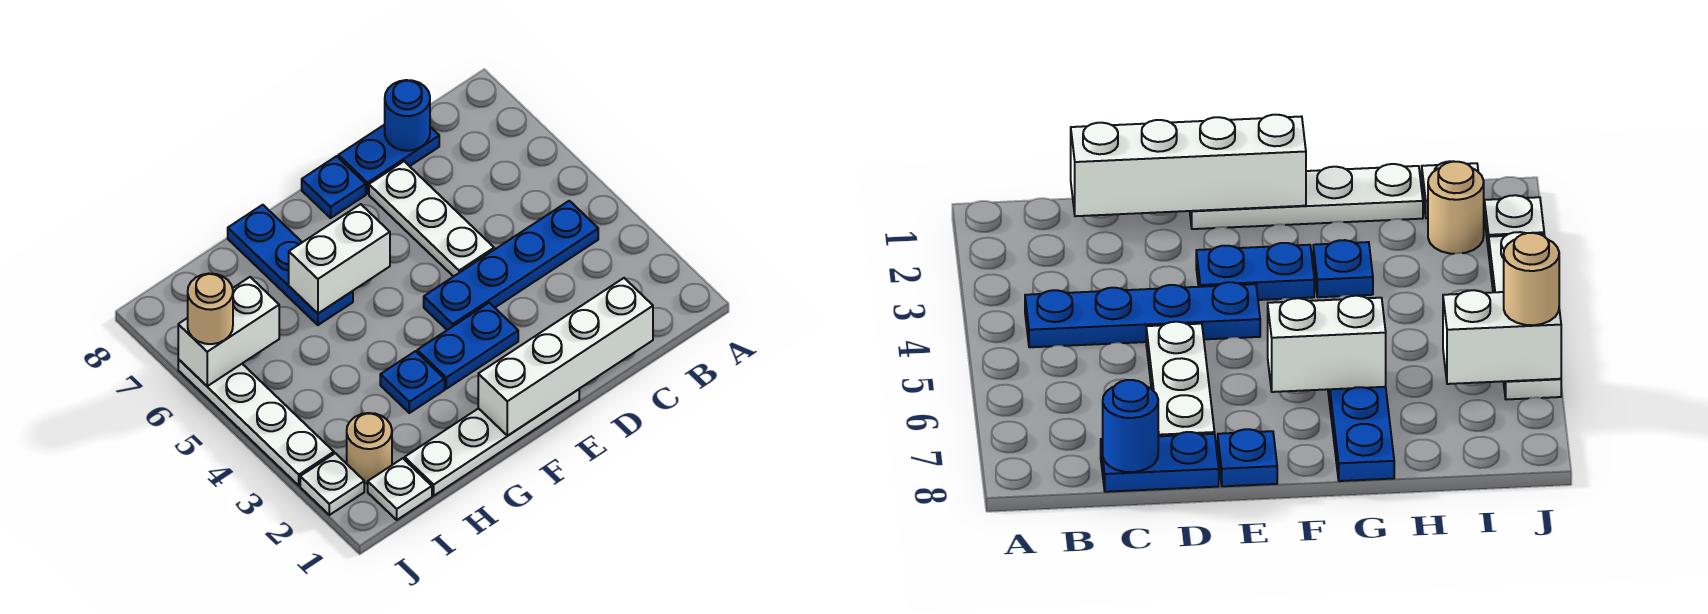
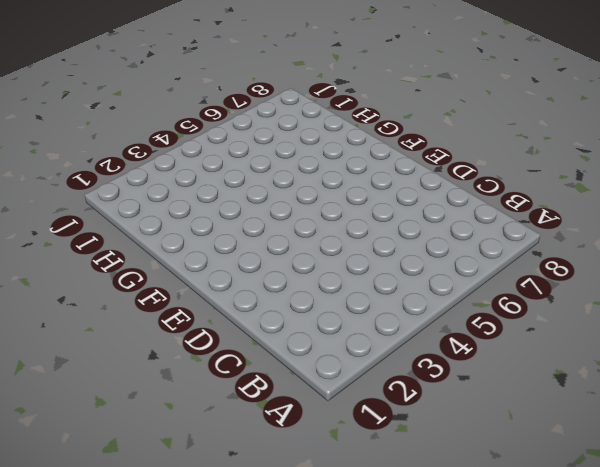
none -> blue 1x4 plate [424,201,598,330]
none -> blue 1x2 plate [338,125,439,194]
none -> white 1x3 plate [369,161,494,277]

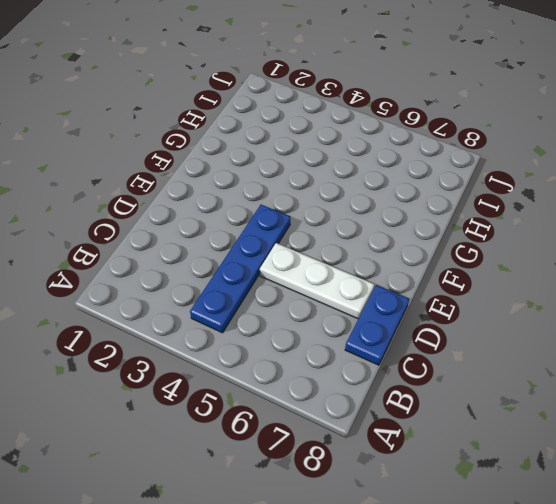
none -> white 1x4 plate [405,389,579,496]
none -> blue 1x2 plate [417,303,518,389]
none -> blue 1x1 plate [302,156,366,218]

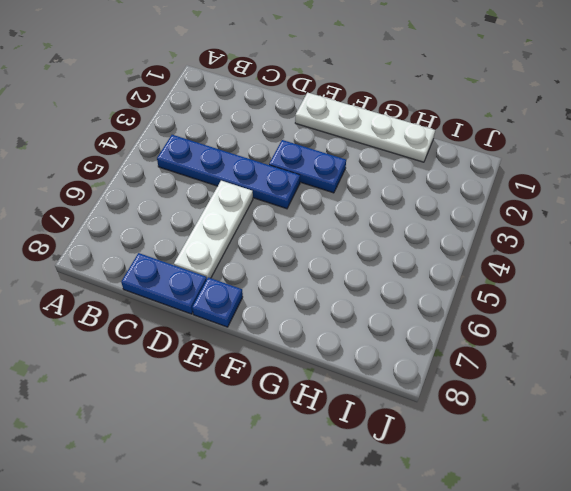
none -> blue 1x1 plate [380,351,445,413]
none -> blue 1x3 plate [228,205,353,325]
none -> white 1x1 plate [368,458,432,520]

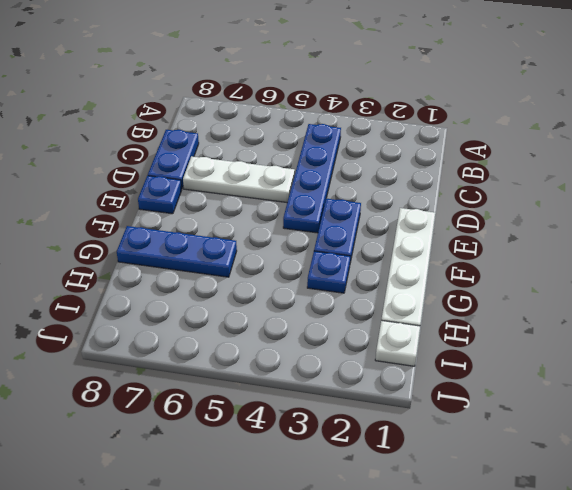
none -> tan 1x1 round brick [347,413,392,483]
none -> white 1x1 plate [300,453,364,515]
none -> white 1x4 plate [178,359,334,486]

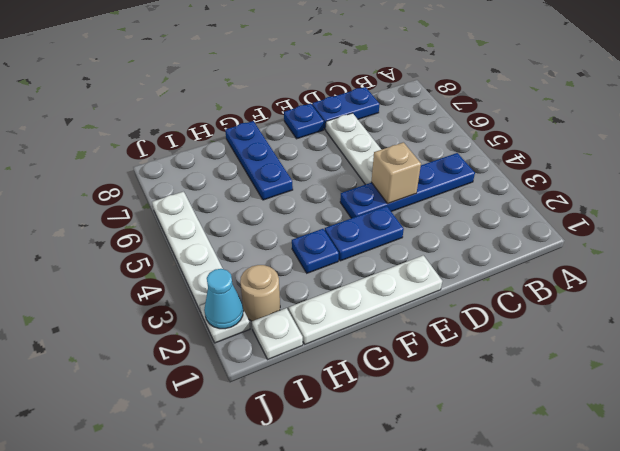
tan 1x1 brick [371,142,421,204] -> none
cyan 1x1 cone [204,269,243,329] -> none
none -> white 1x4 brick [478,278,653,436]
none -> blue 1x1 round brick [385,80,430,151]
none -> white 1x2 brick [289,204,390,313]

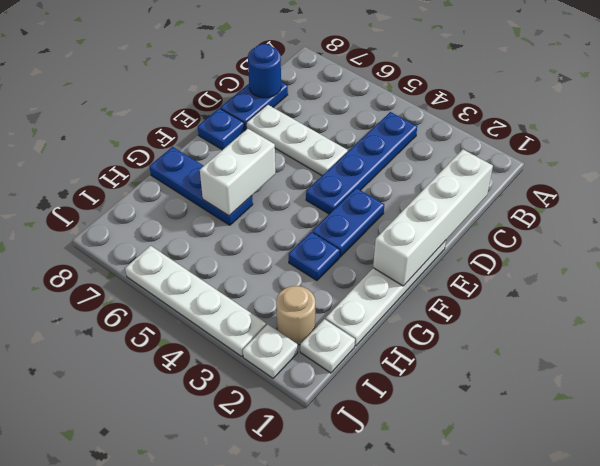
none -> white 1x2 brick [178,277,279,386]
none -> tan 1x1 round brick [188,274,233,344]

